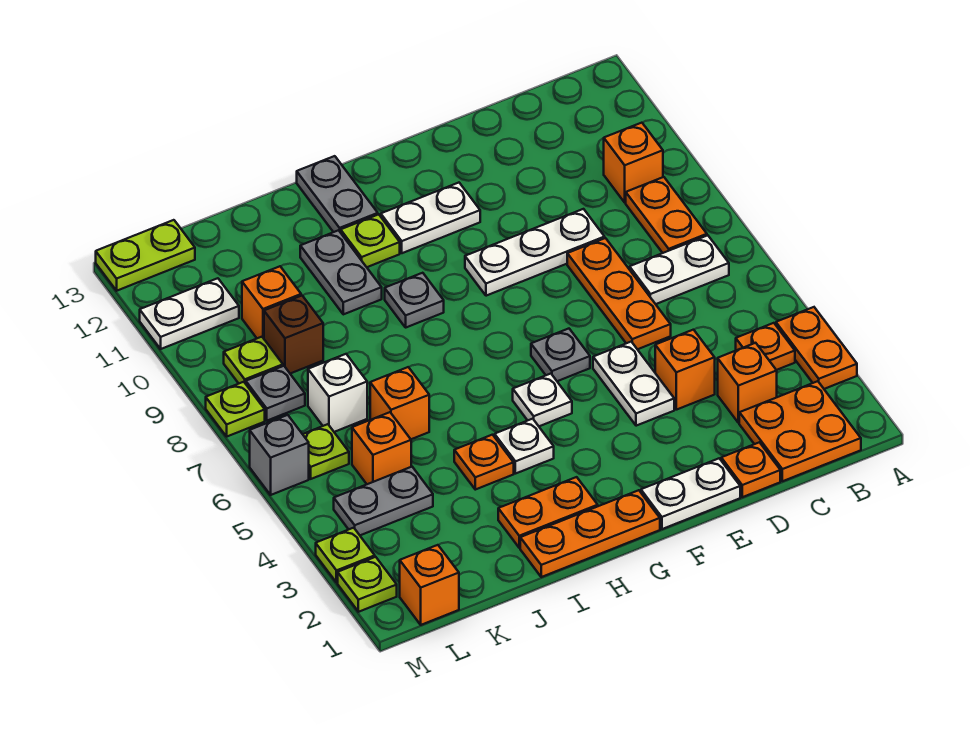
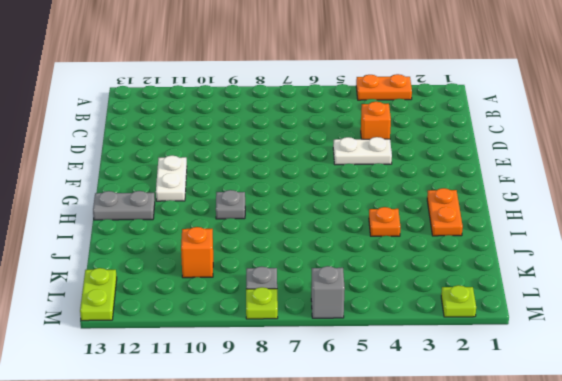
none -> orange 2x2 plate [739,381,861,481]
none -> orange 1x1 plate [736,323,795,370]
none -> white 1x2 plate [630,235,729,304]
none -> orange 1x2 plate [626,177,707,253]

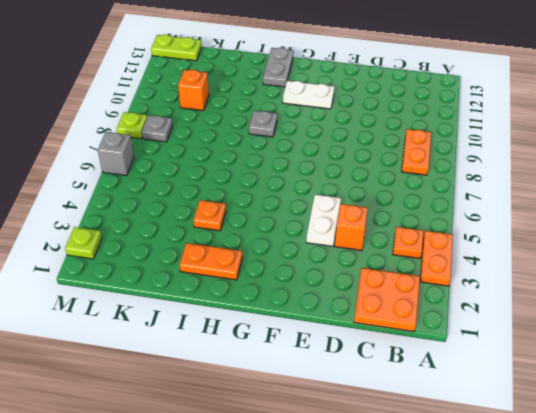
none -> white 1x2 plate [630,235,729,304]
none -> orange 1x1 brick [604,123,663,203]
none -> orange 1x1 brick [718,343,777,423]
none -> orange 1x1 plate [721,442,780,497]

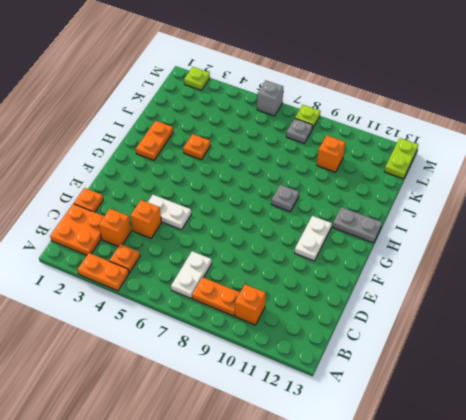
none -> orange 1x3 plate [567,238,671,349]
none -> white 1x3 plate [465,209,605,296]
none -> white 1x2 plate [641,458,740,529]
none -> grey 1x1 plate [531,329,590,381]

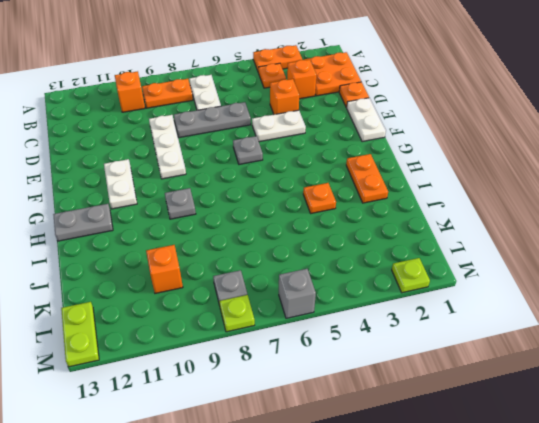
grey 1x3 plate [174,102,251,138] -> orange 1x3 plate [567,238,671,349]
none -> orange 1x3 plate [520,490,660,577]
none -> white 1x1 plate [513,374,572,426]
none -> white 1x1 plate [495,419,554,474]
none -> lime 1x1 plate [341,214,400,267]

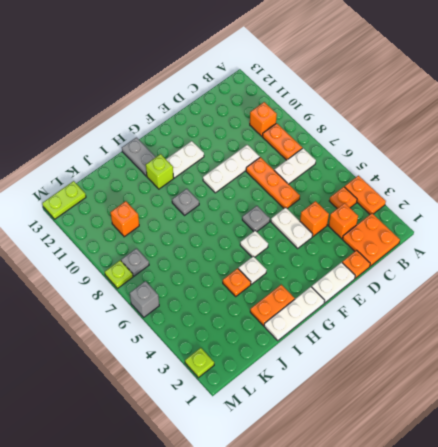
white 1x3 plate [264,287,325,341] -> orange 1x3 plate [520,490,660,577]
lime 1x1 brick [146,154,174,189] -> lime 1x1 plate [341,214,400,267]
none -> grey 1x2 plate [300,230,382,314]
none -> orange 1x1 brick [370,367,429,439]
none -> grey 1x2 plate [334,467,433,535]
none -> orange 1x1 brick [352,412,411,484]

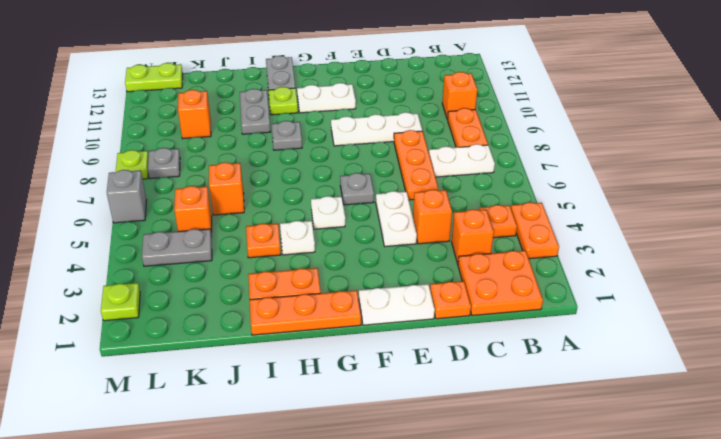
none -> white 1x1 brick [308,354,367,432]
none -> brown 1x1 brick [264,296,323,374]
none -> orange 1x1 brick [400,545,459,625]
none -> lime 1x1 plate [303,424,349,479]

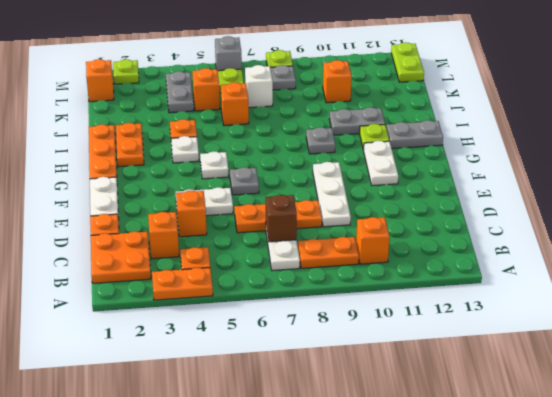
brown 1x1 brick [266,195,297,242] -> brown 1x1 brick moved to [264,296,323,374]
none -> lime 1x1 plate [224,337,283,384]
none -> white 1x2 plate [140,278,239,349]
none -> lime 1x1 plate [316,528,375,583]

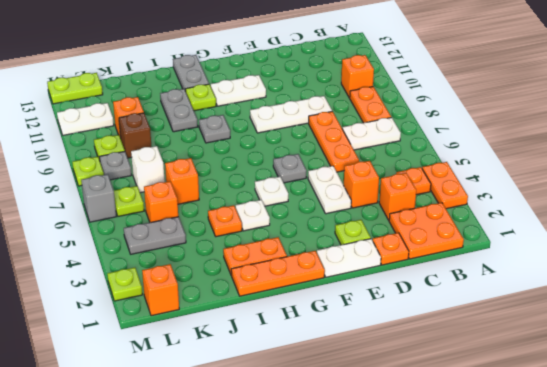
lime 1x1 plate [335,220,371,245] -> lime 1x1 plate moved to [316,528,375,583]

